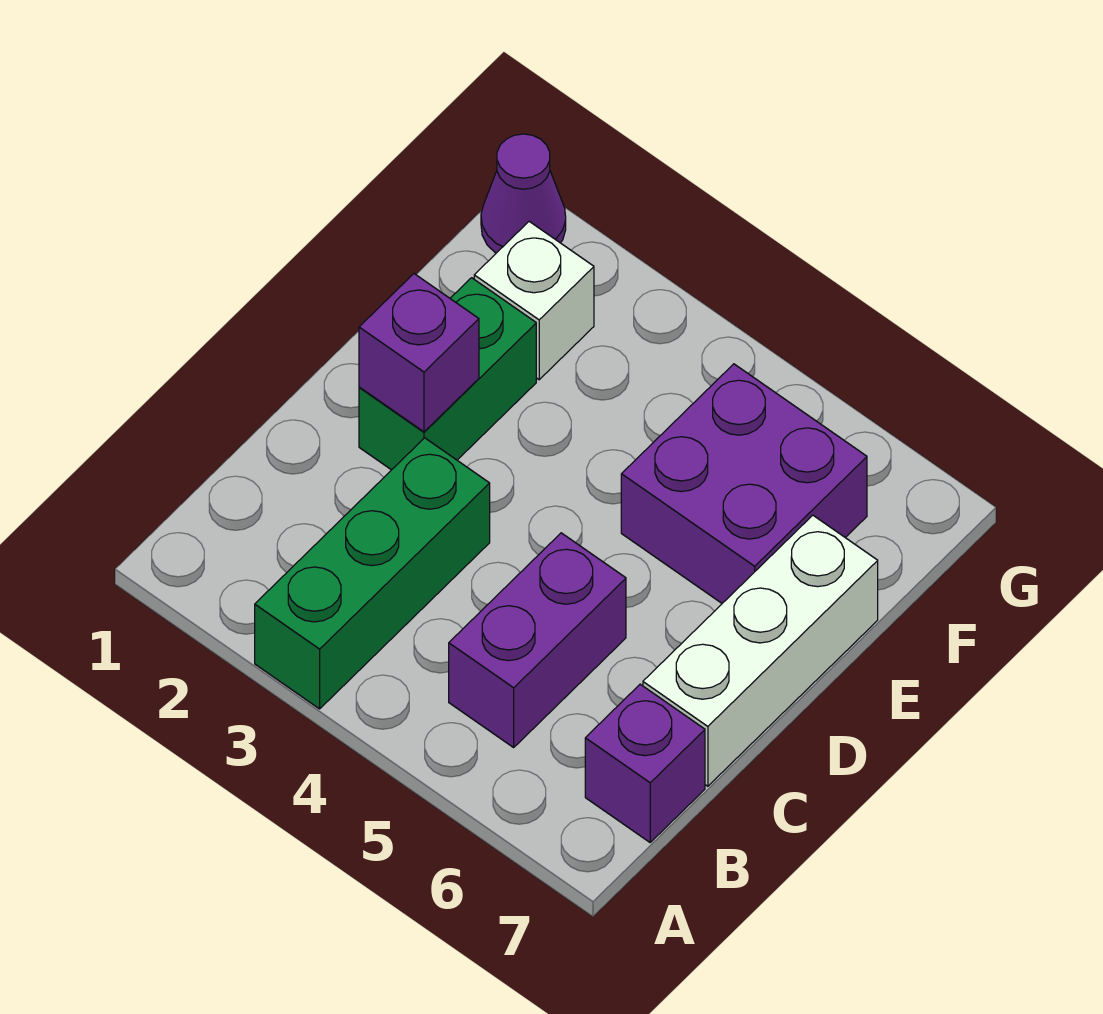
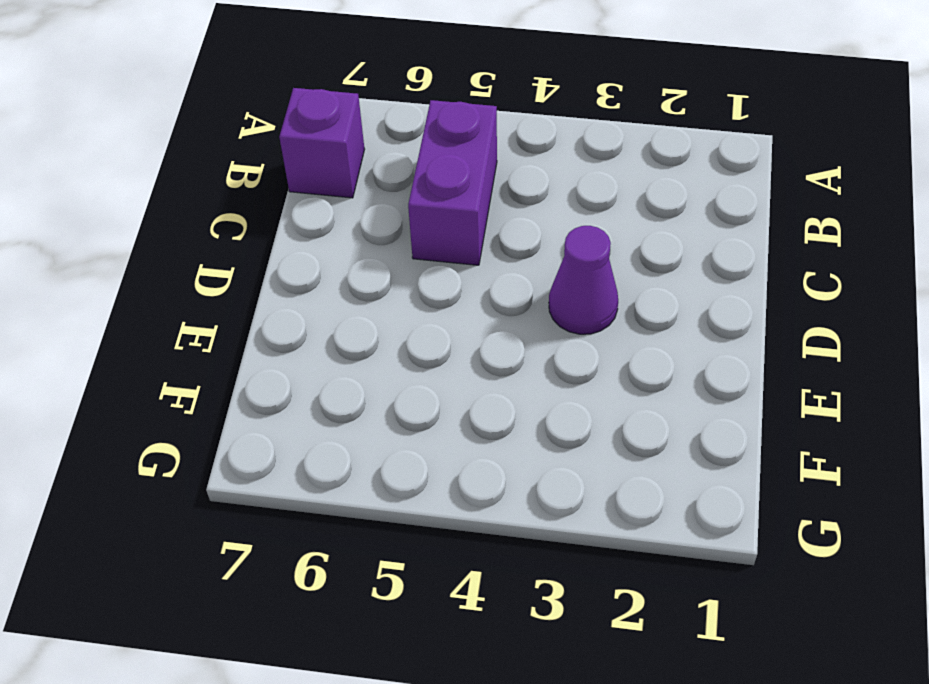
purple 1x1 cone [549,226,618,334] -> purple 1x1 cone moved to [481,134,566,253]
none -> green 1x3 brick [255,438,490,709]
none -> white 1x3 brick [643,515,878,786]

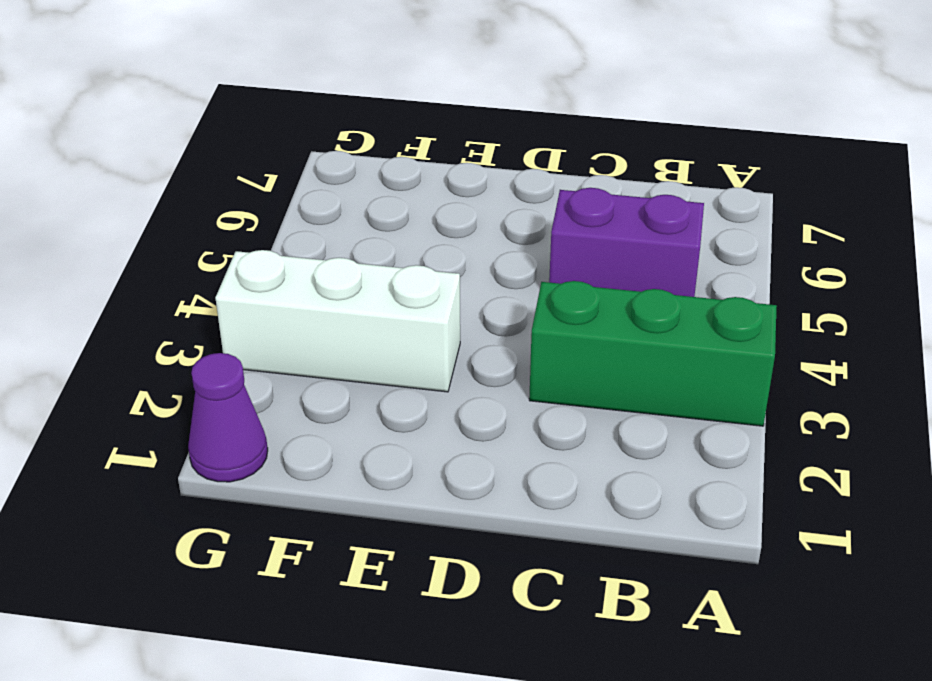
white 1x3 brick [215,250,460,392] -> white 1x3 brick moved to [643,515,878,786]
none -> purple 1x1 brick [585,684,705,842]
none -> green 1x2 brick [359,278,536,470]

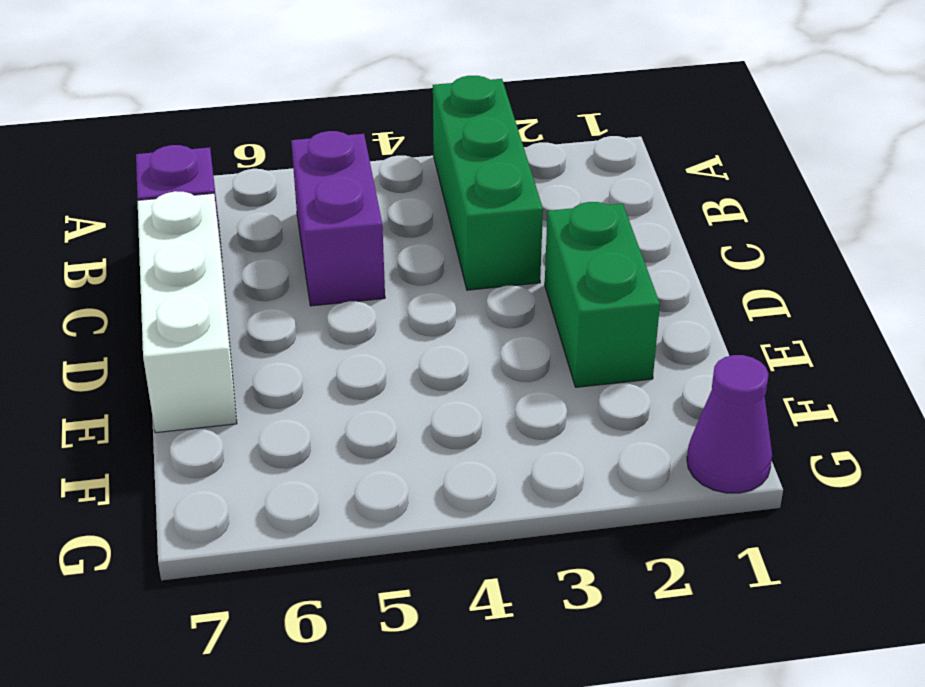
none -> purple 2x2 brick [621,364,867,603]
none -> white 1x1 brick [474,222,594,380]

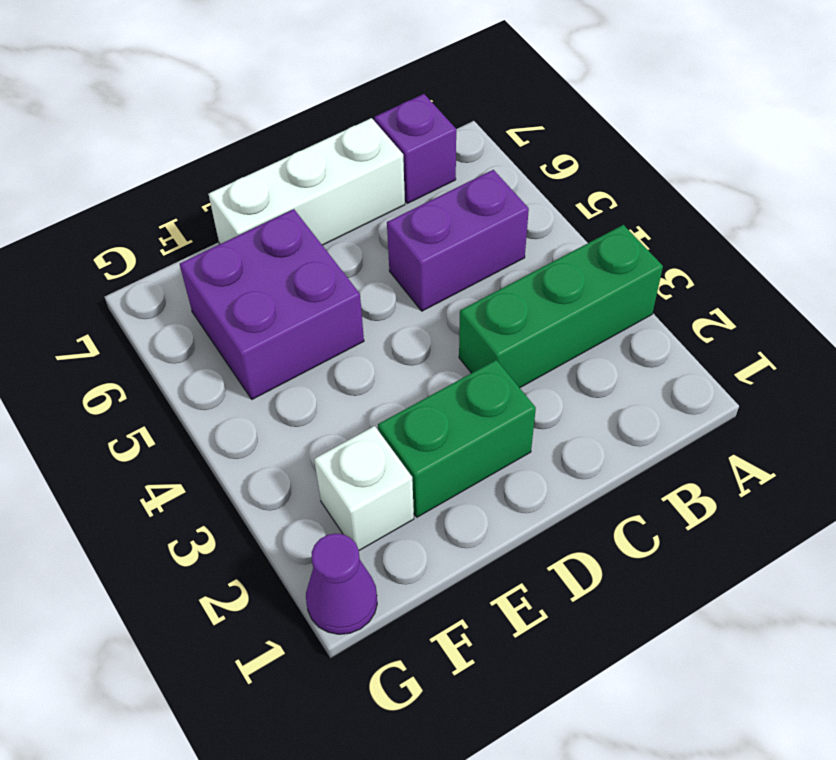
none -> purple 1x1 brick [359,274,479,432]

